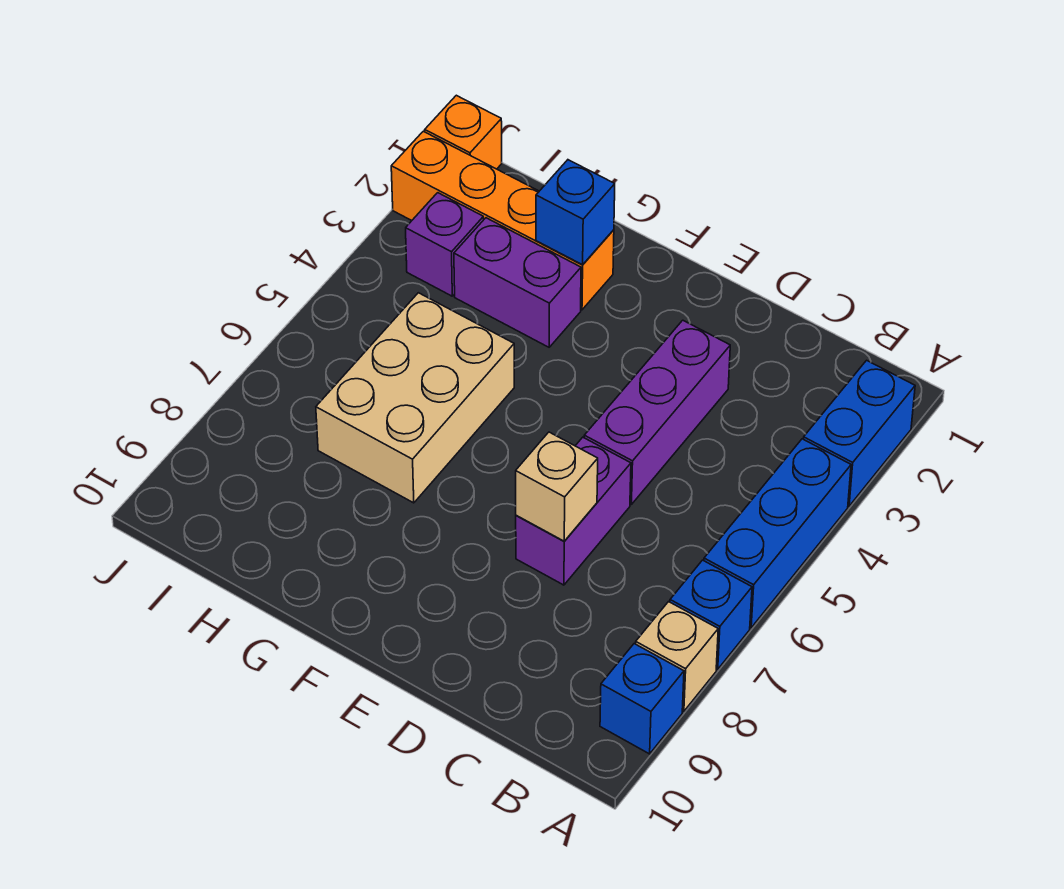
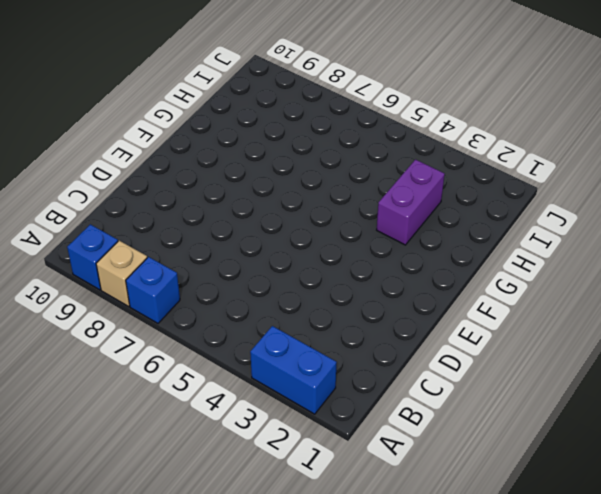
none -> blue 1x3 brick [704,439,851,628]
none -> purple 1x3 brick [584,320,730,504]
none -> purple 1x2 brick [516,437,631,585]

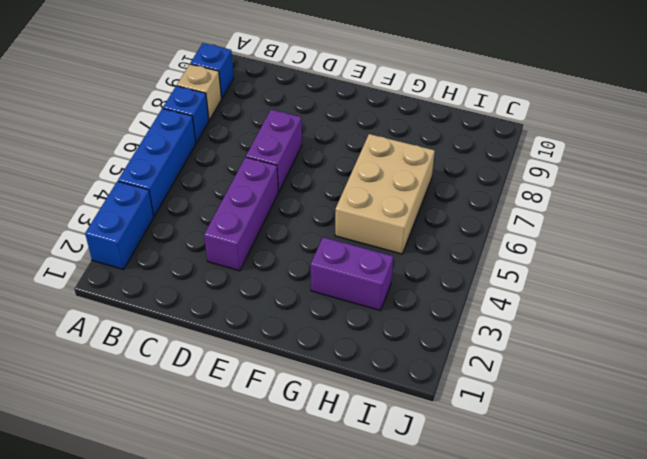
none -> orange 1x4 brick [391,131,614,310]
none -> purple 1x1 brick [406,193,484,296]
none -> orange 1x1 brick [425,95,502,169]

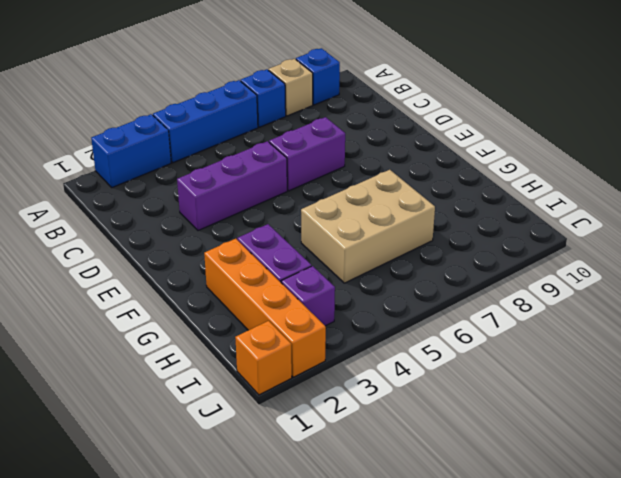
none -> tan 1x1 brick [516,432,598,541]
none -> blue 1x1 brick [536,160,615,265]

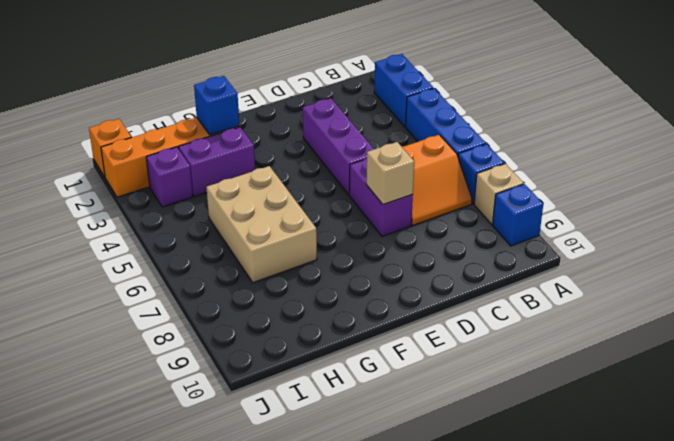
orange 2x2 slope [402,135,472,225] -> none

